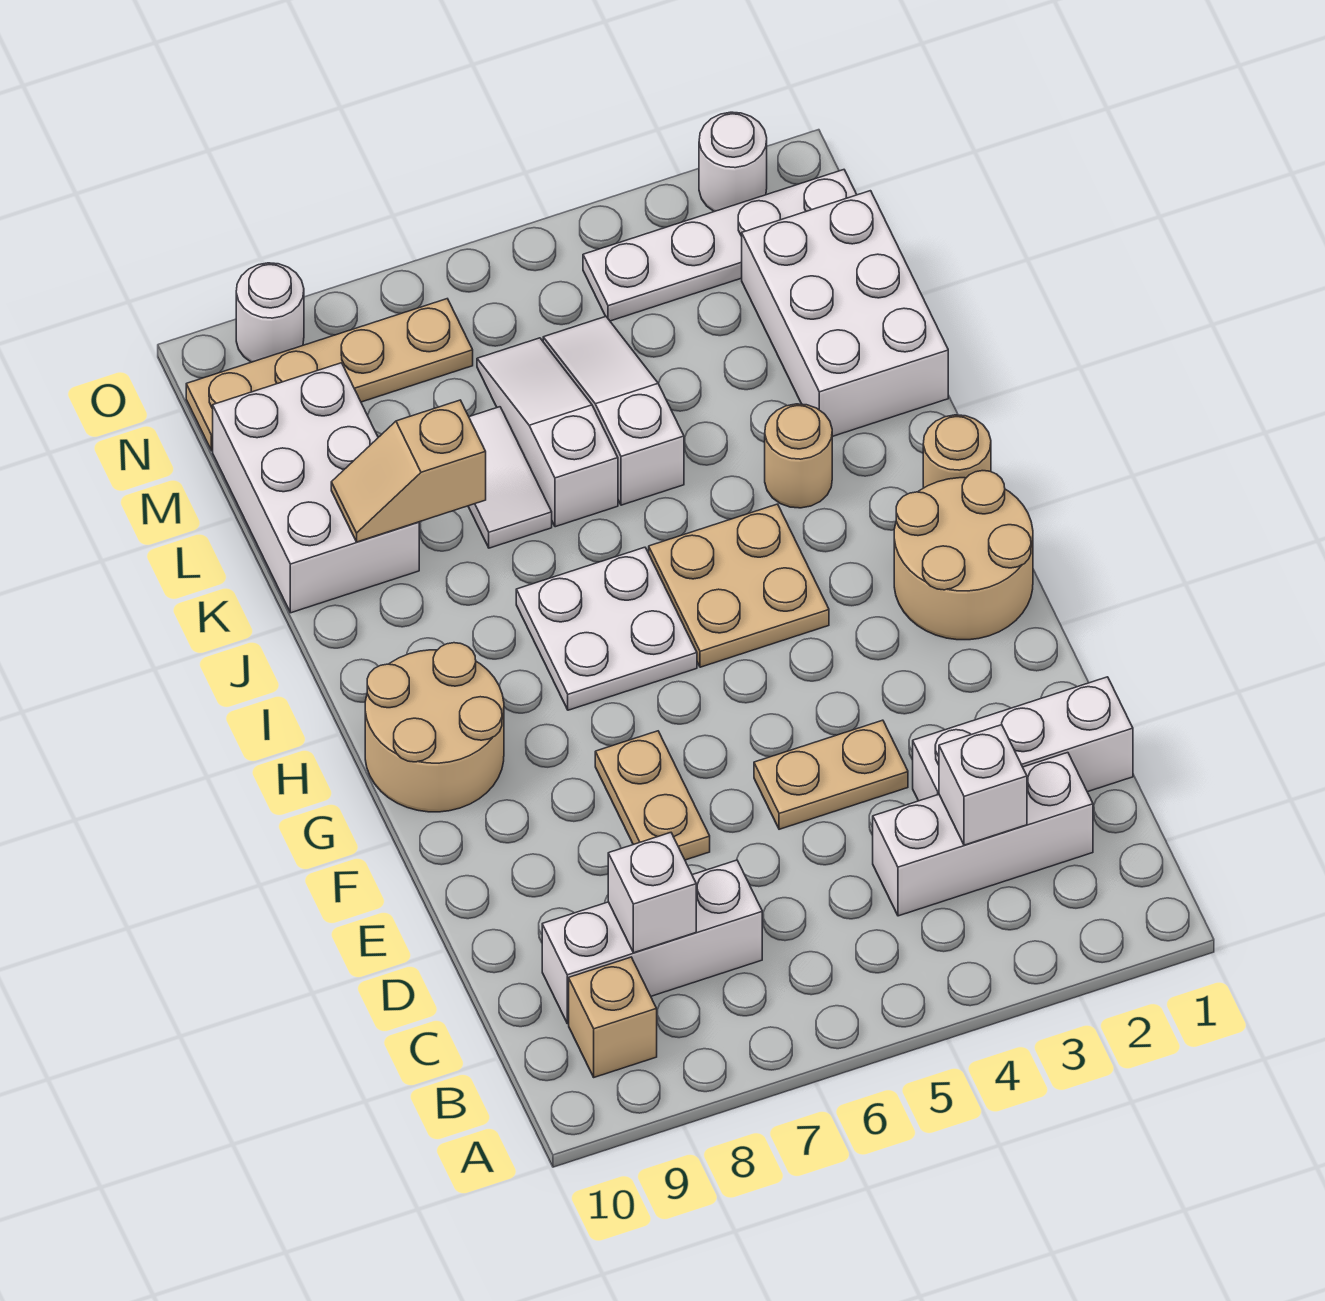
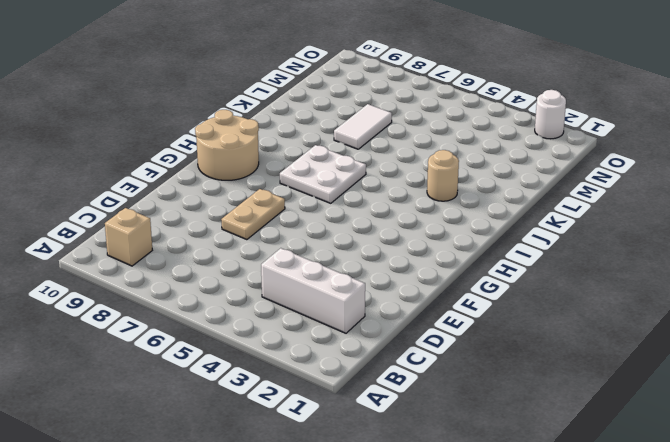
none -> white 1x3 brick [542,860,762,1024]
none -> white 1x3 brick [913,677,1133,801]
none -> tan 1x2 plate [754,720,908,829]

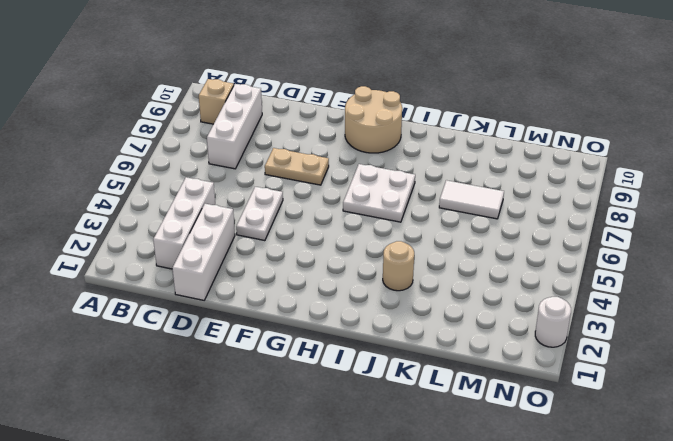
white 1x2 plate [236,187,283,241] -> tan 1x2 plate [754,720,908,829]
none -> tan 2x2 round brick [894,471,1033,640]
none -> tan 2x2 plate [649,504,829,667]
none -> tan 1x1 round brick [923,415,991,488]

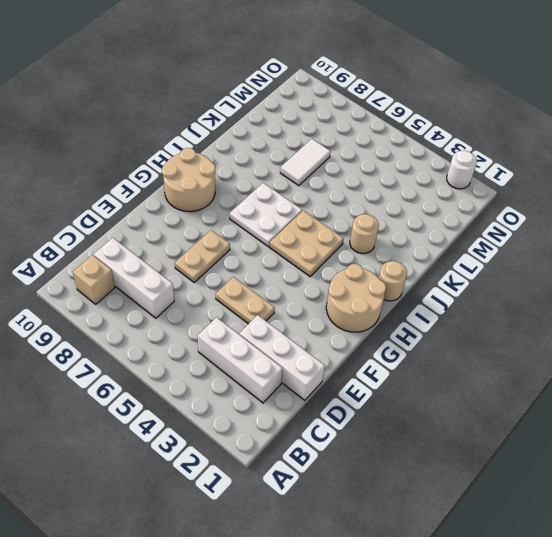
none -> white 2x3 brick [742,191,948,437]
none -> white 1x3 slope [543,316,684,505]
none -> white 1x3 slope [477,338,618,527]

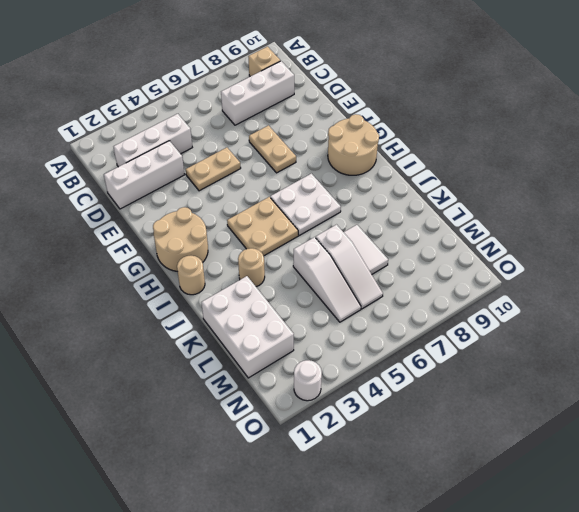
none -> white 2x3 brick [213,363,419,613]
none -> white 1x4 plate [583,170,857,321]
none -> tan 1x4 plate [186,299,473,451]

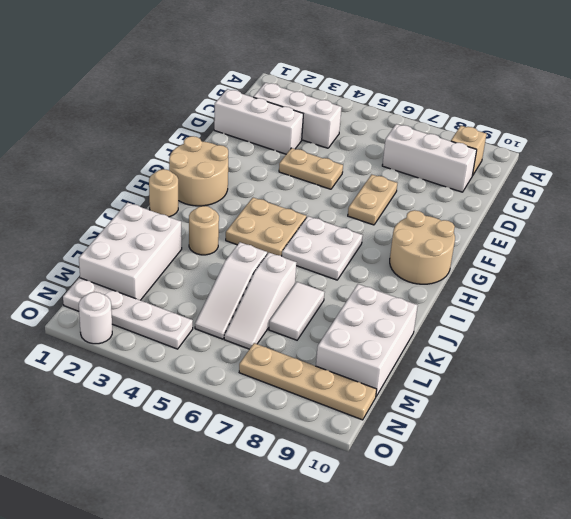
none -> white 1x1 round brick [236,263,304,362]
none -> white 1x1 brick [939,725,1027,845]
none -> white 1x1 brick [608,833,696,953]

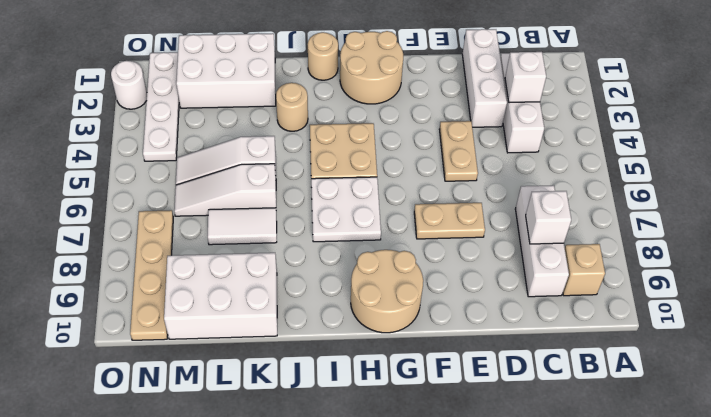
none -> white 1x1 round brick [236,263,304,362]
none -> tan 1x2 slope [331,400,486,542]

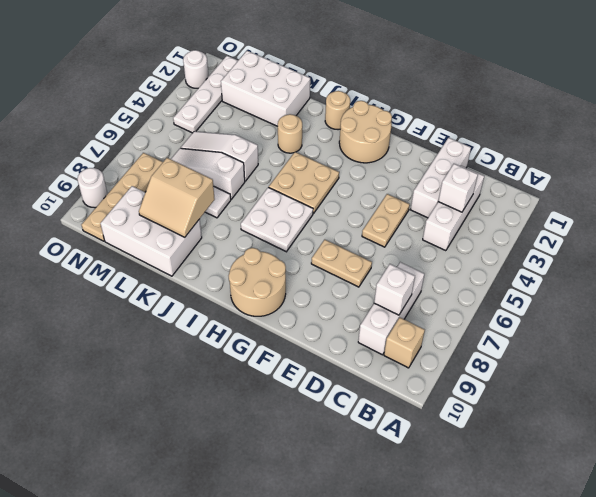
tan 2x2 slope [139,158,215,237] -> tan 1x2 slope [331,400,486,542]

